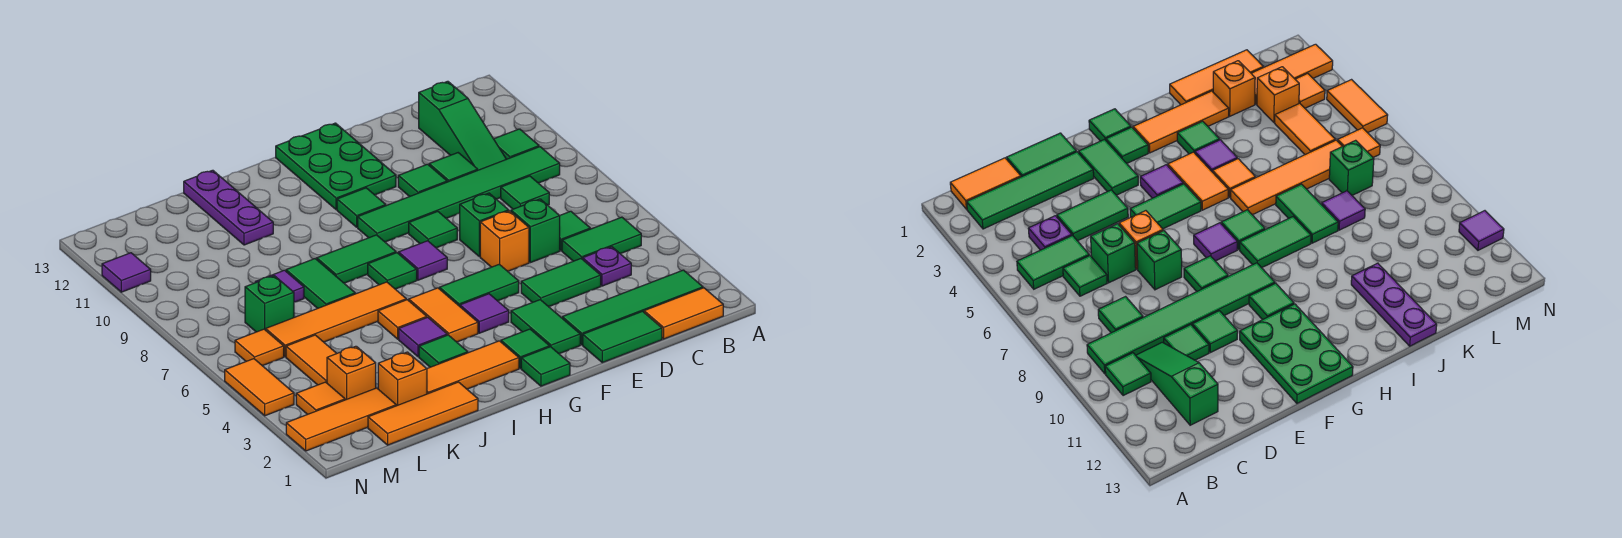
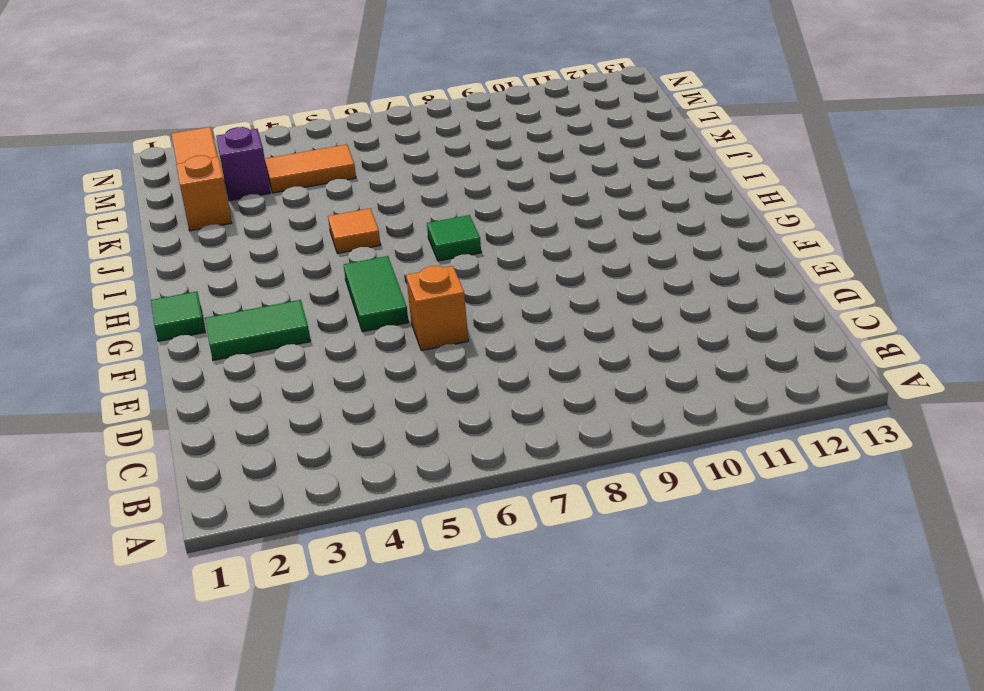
purple 1x1 brick [216,127,270,201] -> orange 1x1 brick [327,346,376,400]
none -> orange 1x2 tile [644,288,723,339]
none -> green 1x4 tile [562,270,703,345]
none -> green 1x2 tile [562,217,641,261]
none -> green 1x6 tile [358,147,560,242]

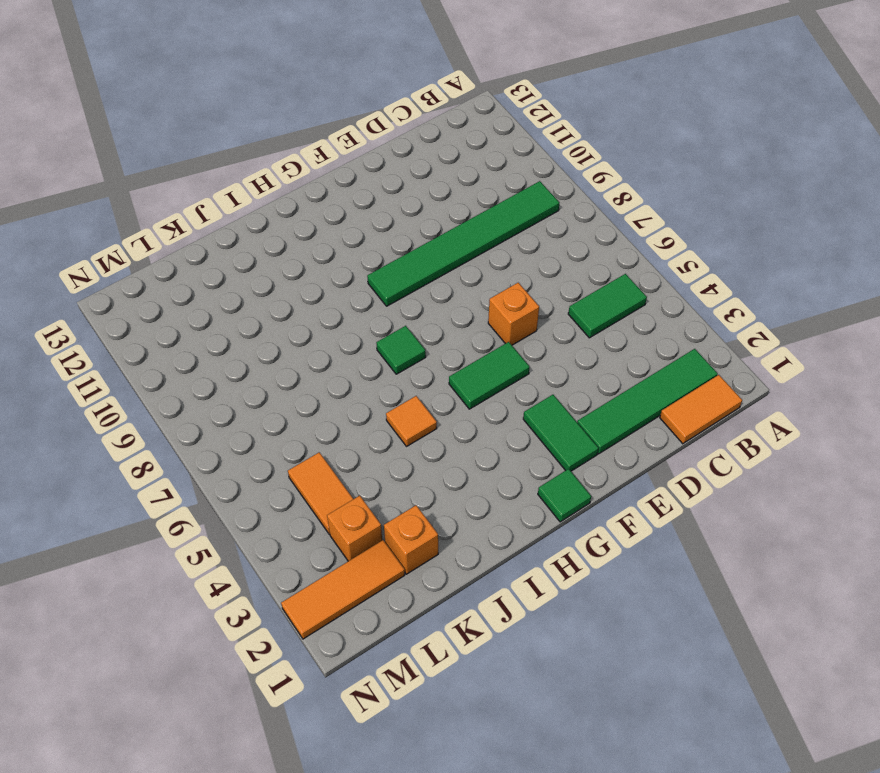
none -> green 1x1 tile [494,129,539,159]
none -> purple 1x1 plate [583,247,631,286]
none -> green 1x1 tile [560,211,590,251]
none -> green 1x1 tile [501,176,549,209]

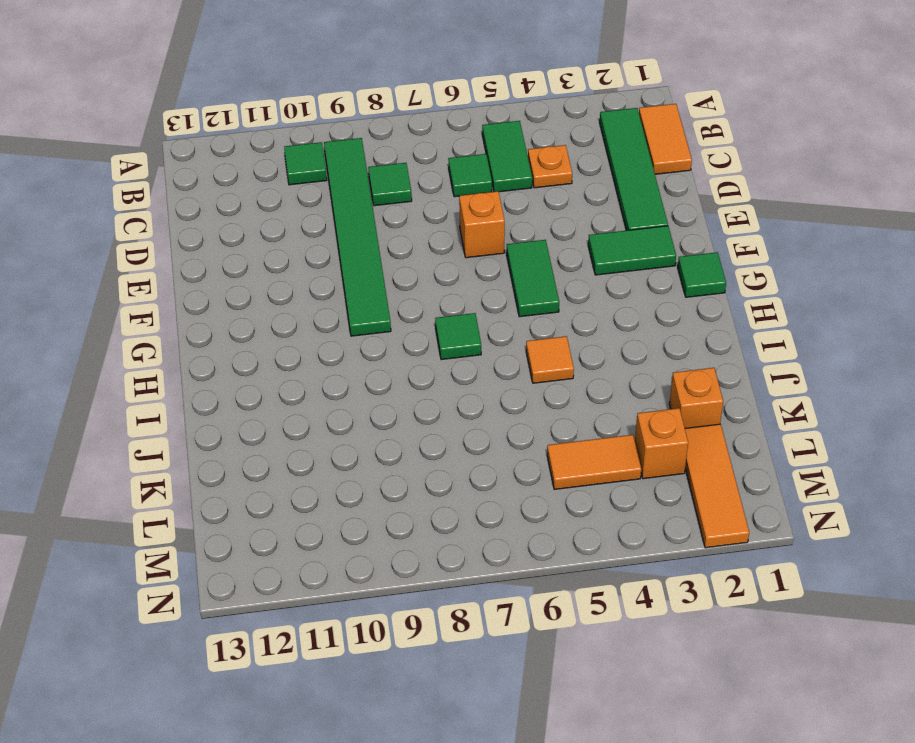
orange 1x1 plate [528,145,572,188] -> purple 1x1 plate [583,247,631,286]
none -> green 1x3 slope [419,81,506,170]
none -> green 1x2 tile [583,311,662,363]
none -> green 1x2 tile [521,259,601,307]
none -> green 1x1 brick [511,199,560,263]

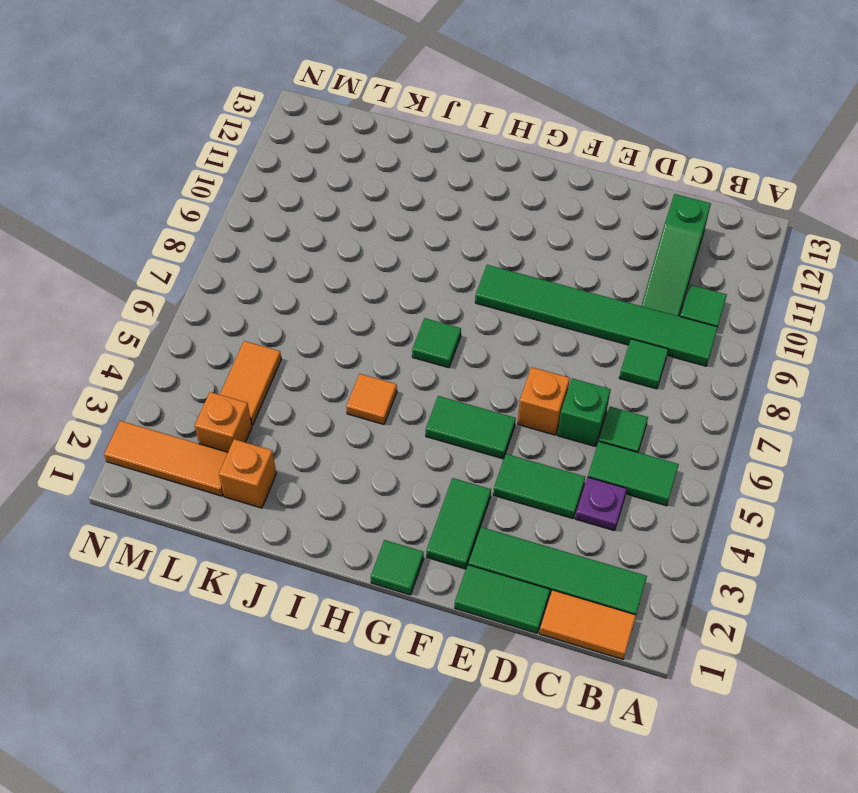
none -> green 1x1 tile [429,153,478,182]
none -> green 1x1 brick [459,193,509,257]
none -> green 1x1 tile [398,164,447,197]
none -> green 1x1 tile [409,211,457,248]

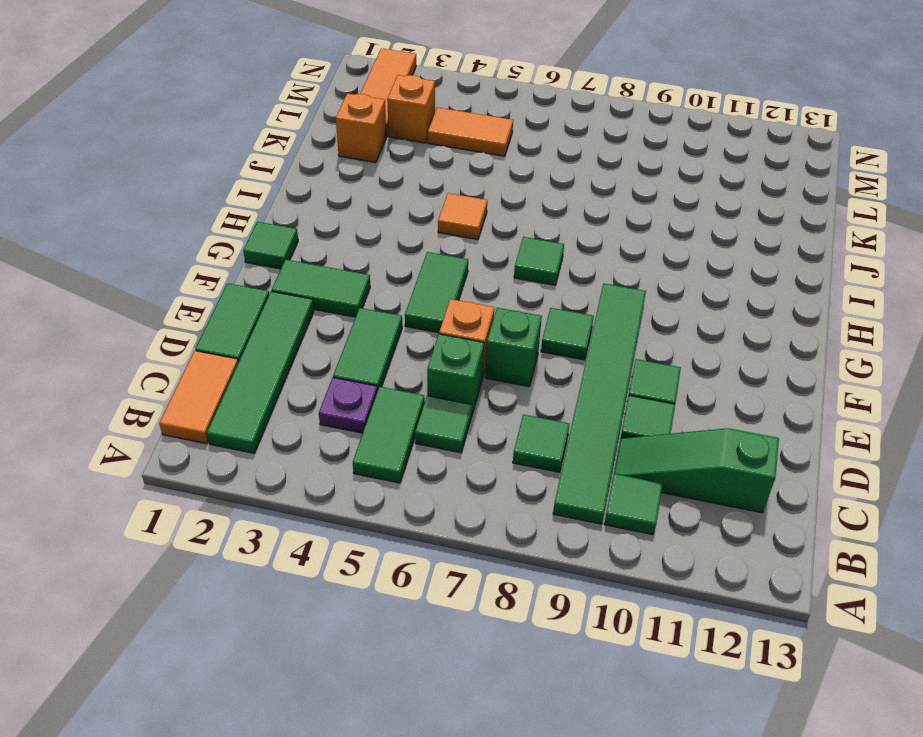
none -> green 2x3 plate [276,123,396,210]
none -> green 1x1 tile [501,329,550,369]
none -> purple 1x1 tile [460,294,509,333]
none -> purple 1x1 tile [398,241,447,280]

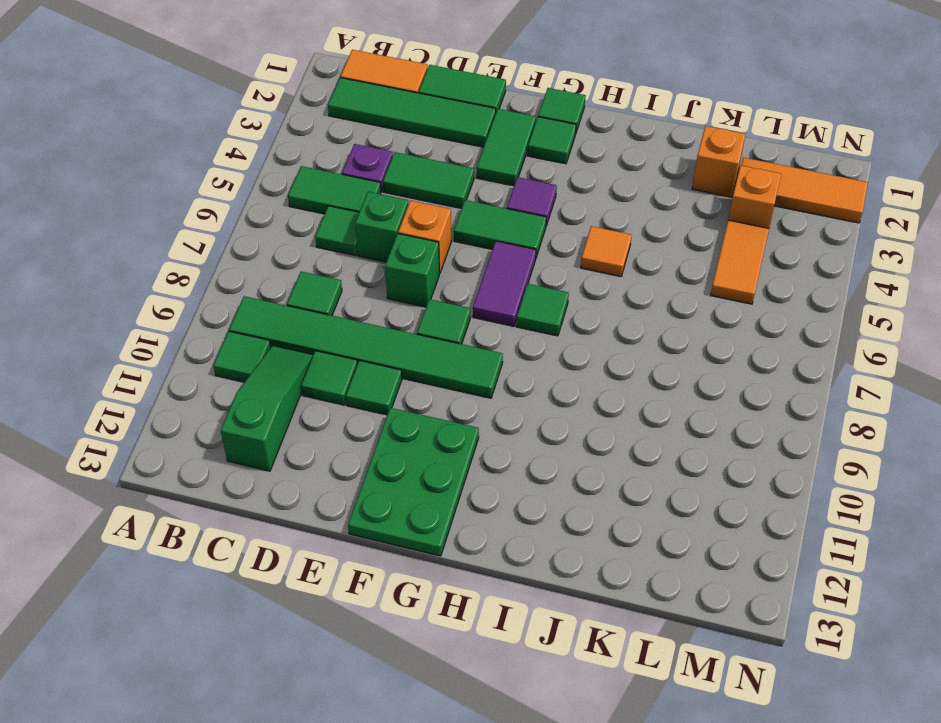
purple 1x2 tile [473,241,536,326] -> purple 1x1 tile [398,241,447,280]
none -> green 1x1 tile [337,188,386,227]
none -> orange 1x3 tile [427,341,519,394]
none -> orange 1x2 tile [409,288,478,342]
none -> green 1x2 tile [317,235,396,283]

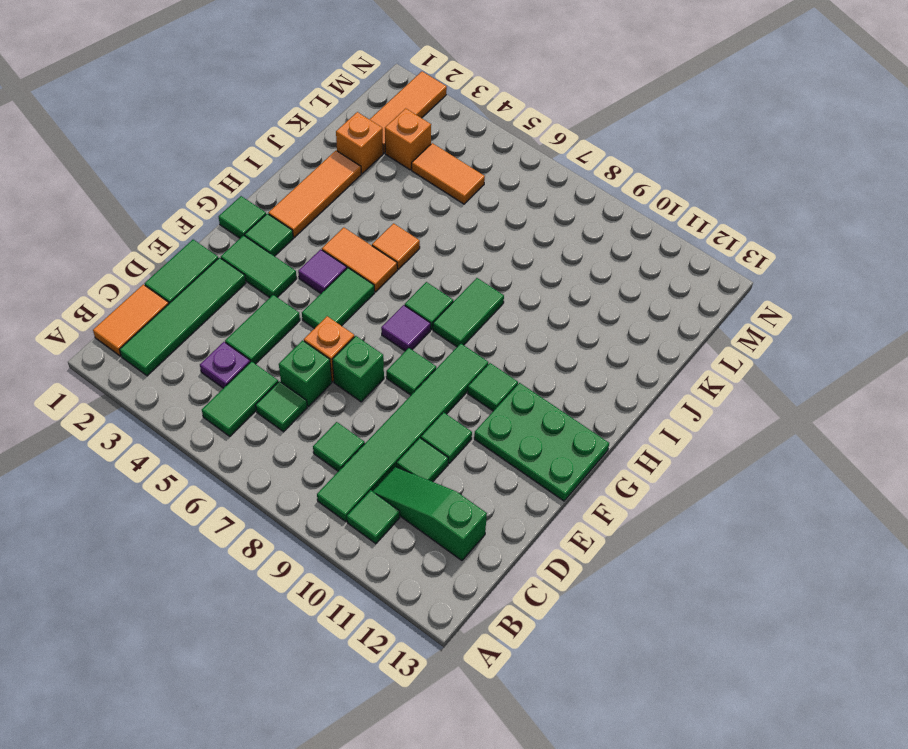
none -> green 1x1 tile [419,335,468,367]
none -> purple 1x1 tile [399,317,447,357]
none -> orange 1x4 tile [266,282,406,357]
none -> orange 1x3 tile [368,382,478,445]

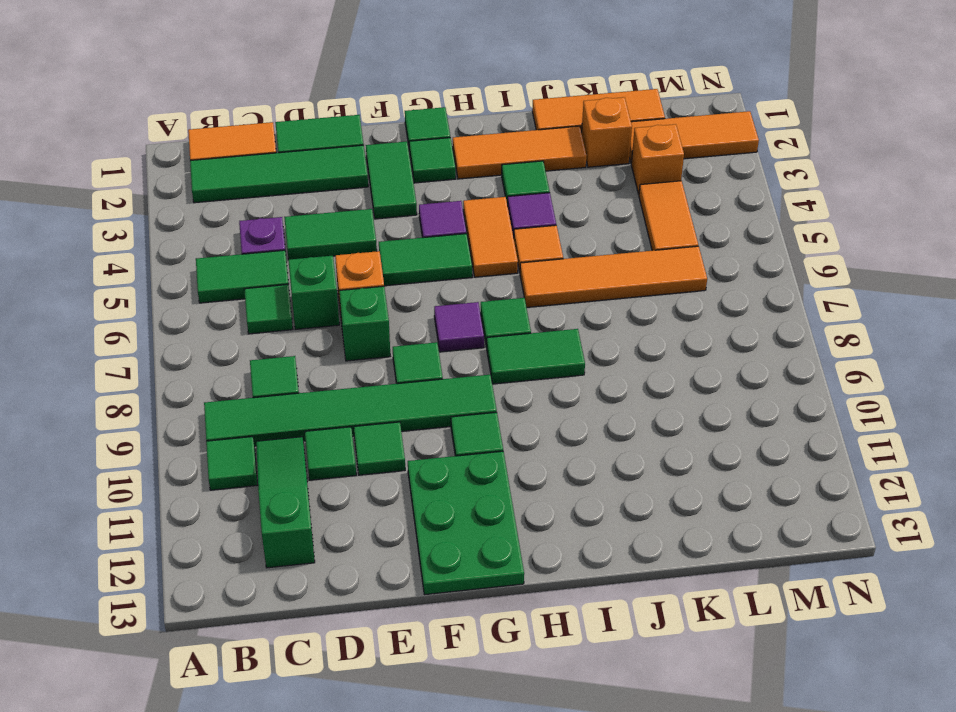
none -> green 1x2 tile [286,259,355,309]
none -> purple 1x3 plate [184,170,273,245]
none -> purple 1x1 tile [255,270,304,302]
none -> green 1x1 brick [245,276,294,332]

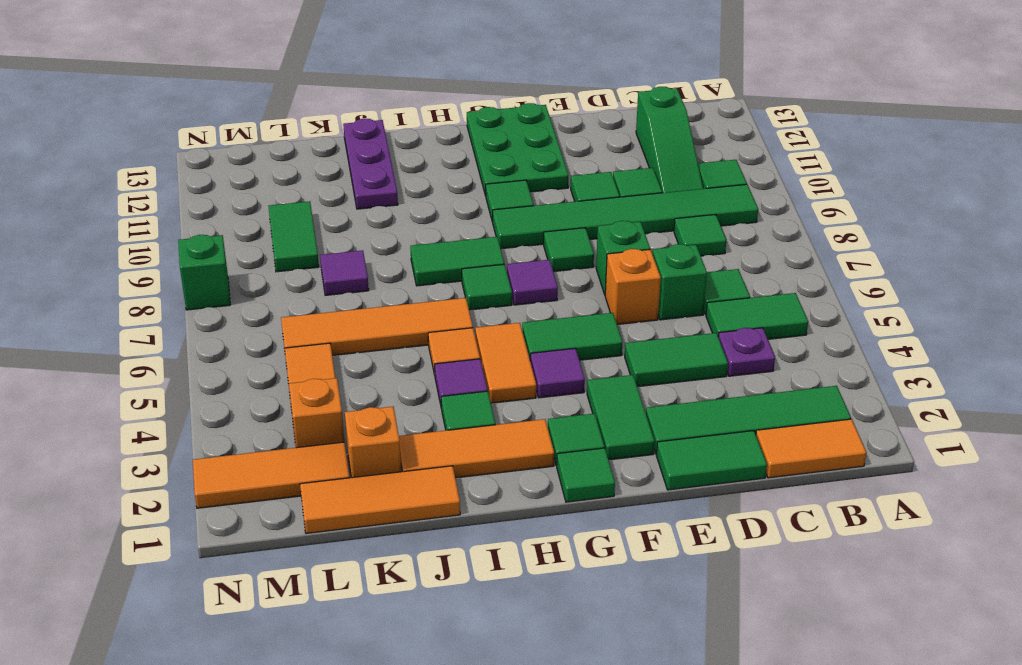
green 1x2 tile [268,201,319,272] -> green 1x2 tile moved to [286,259,355,309]
green 1x1 brick [178,235,230,310] -> green 1x1 brick moved to [245,276,294,332]
none -> orange 1x1 tile [296,382,345,415]
none -> orange 1x1 tile [235,329,284,366]
none -> orange 1x2 tile [225,359,294,416]
none -> purple 1x1 tile [102,253,151,292]

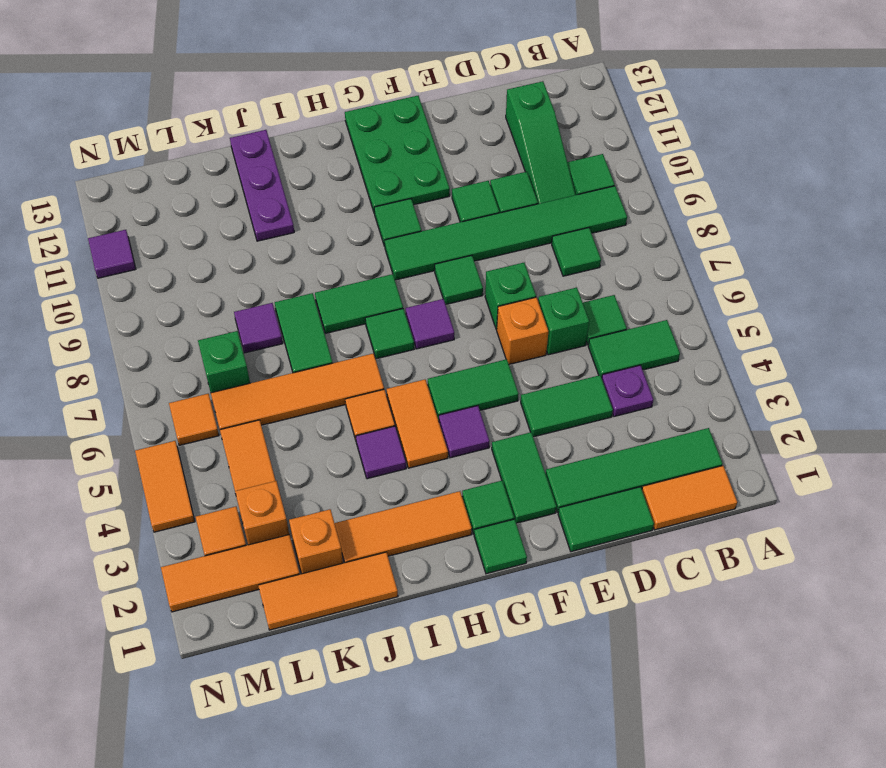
none -> green 1x1 tile [419,335,468,367]

